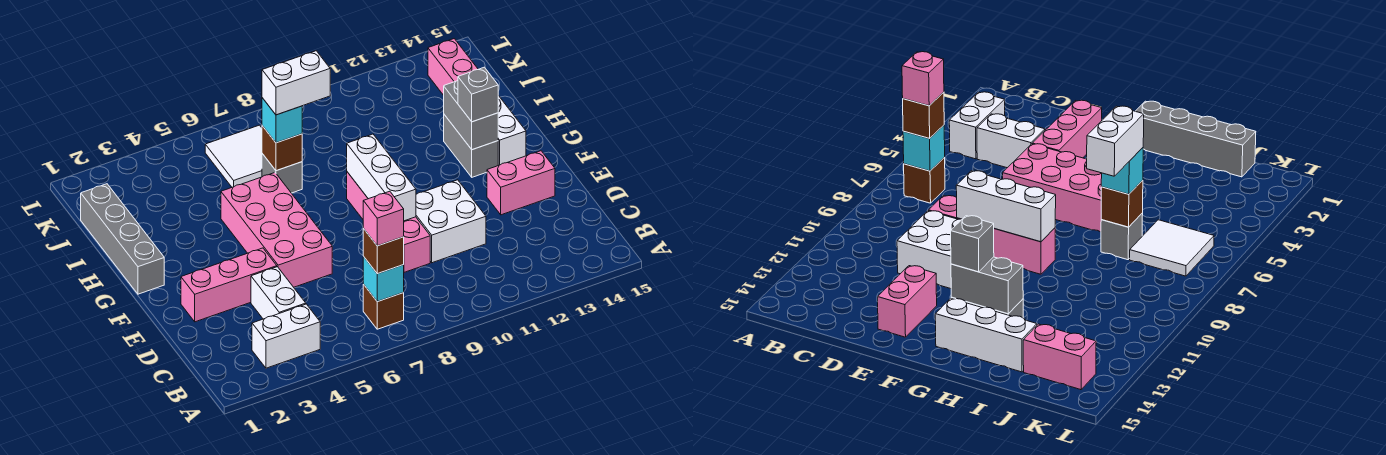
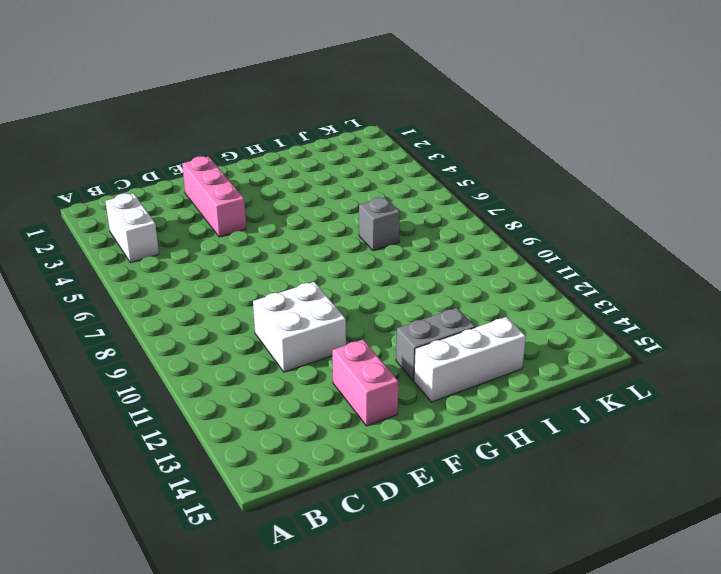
none -> brown 1x1 brick [363,284,404,329]
none -> white 1x2 brick [251,267,306,319]
none -> pink 1x4 brick [347,172,430,272]

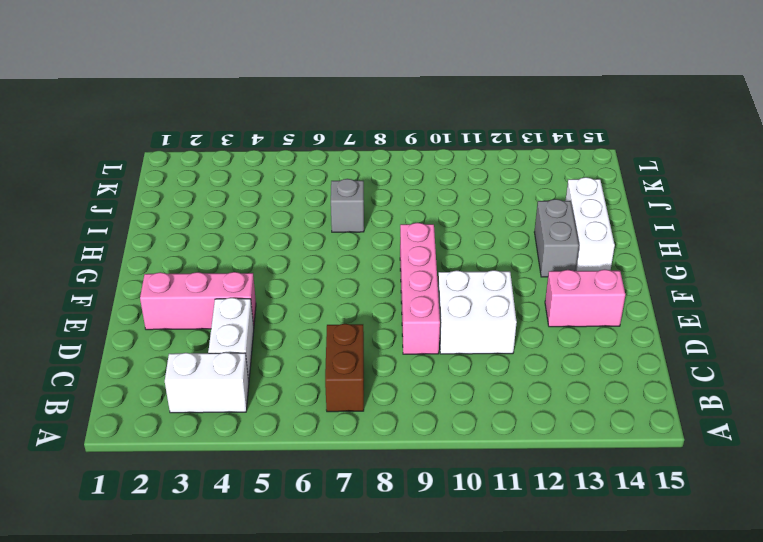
brown 1x2 brick [325,324,364,412] -> brown 1x1 brick [363,284,404,329]
none -> pink 2x4 brick [221,173,332,287]
none -> grey 1x4 brick [81,184,164,294]
none -> white 2x2 tile [205,125,262,187]

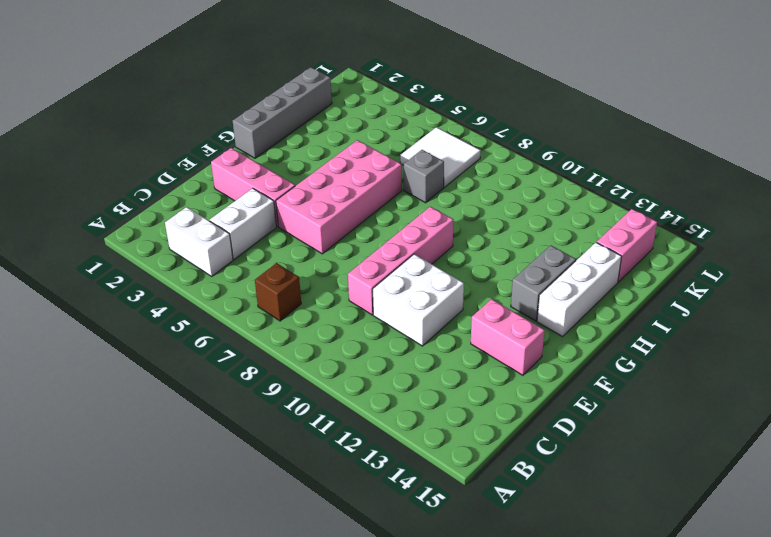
none -> cyan 1x1 brick [363,257,404,302]
none -> white 1x3 brick [347,134,416,221]
none -> grey 1x2 brick [444,81,498,150]

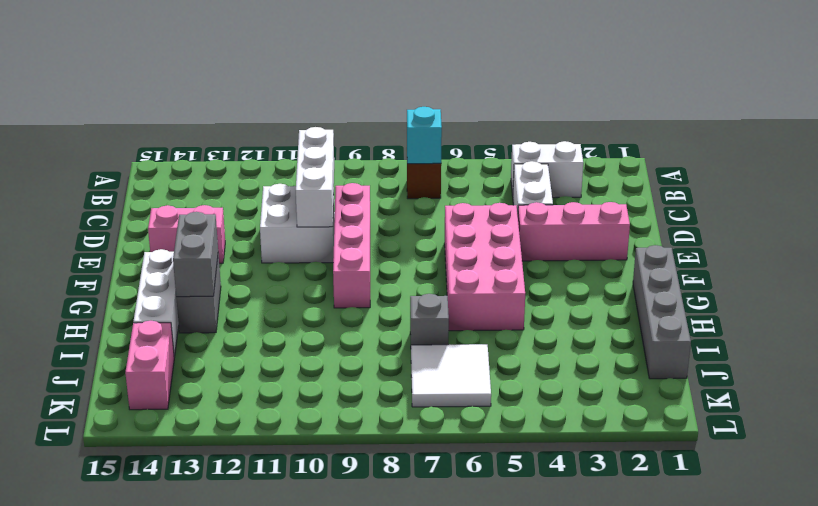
white 1x3 brick [296,127,334,227] -> white 1x3 brick moved to [347,134,416,221]
none -> brown 1x1 brick [262,126,302,171]
none -> brown 1x1 brick [363,229,404,274]
none -> grey 1x1 brick [458,67,498,122]

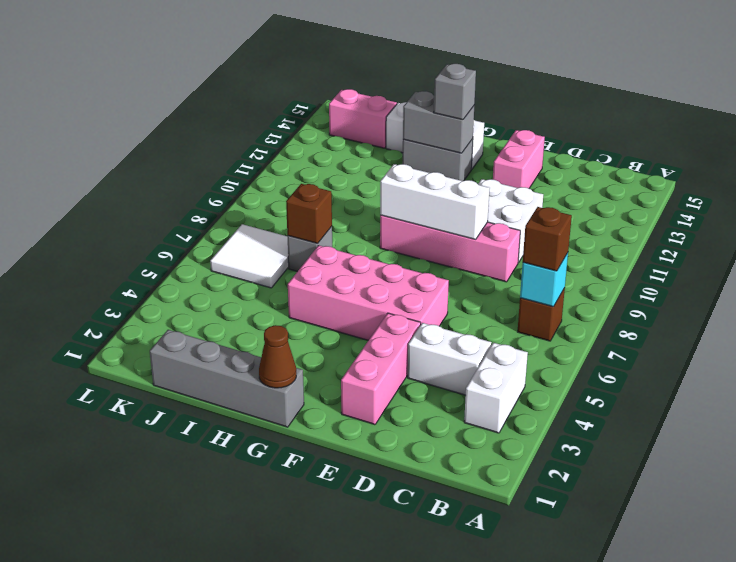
brown 1x1 cone [259,325,296,388] -> none
none -> cyan 1x1 brick [262,98,302,143]
none -> pink 1x1 brick [363,191,404,246]
none -> white 1x2 brick [262,51,330,115]

